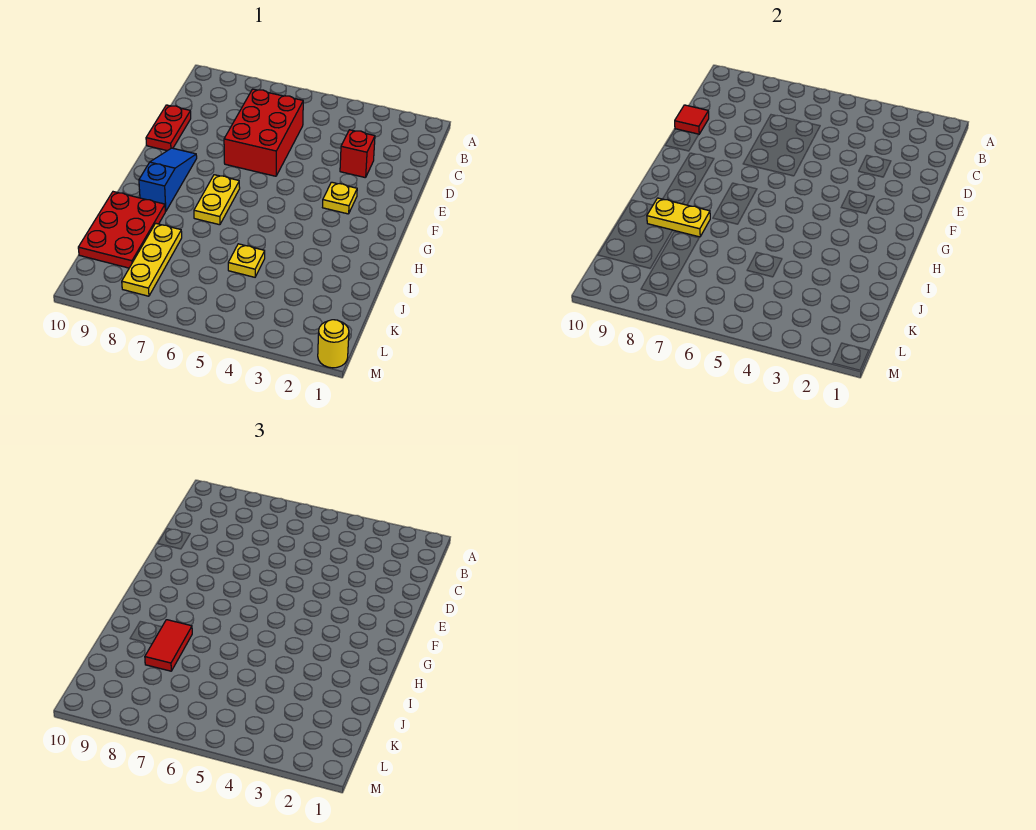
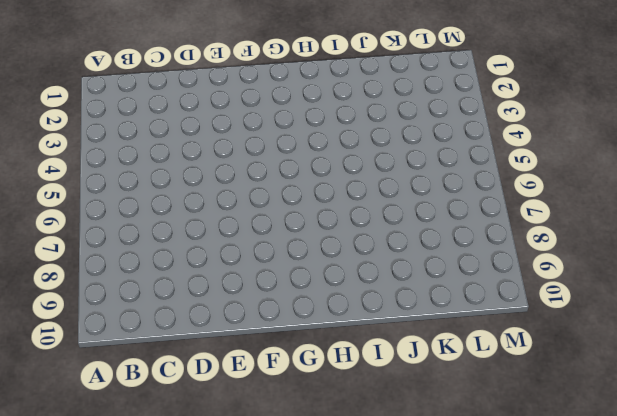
none -> red 2x3 brick [224,89,303,176]
none -> red 1x1 brick [340,130,375,178]
none -> red 1x2 plate [146,105,191,151]

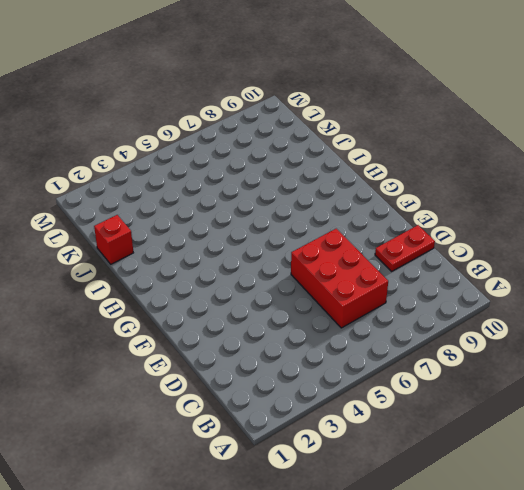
red 1x2 plate [375,225,435,271] -> red 1x2 plate turned to [146,105,191,151]
red 1x1 brick [94,215,133,264] -> red 1x1 brick moved to [340,130,375,178]
none -> yellow 1x1 plate [323,182,357,214]
none -> blue 1x3 slope [139,148,197,211]
none -> yellow 1x2 plate [194,175,240,225]

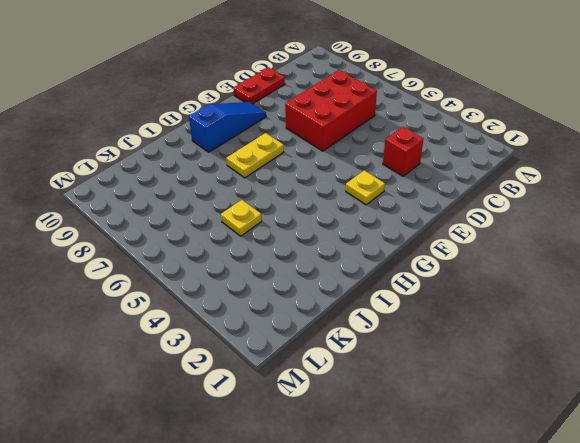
none -> red 2x3 plate [78,192,165,268]
none -> yellow 1x3 plate [122,223,182,296]
none -> yellow 1x1 round brick [318,320,349,368]

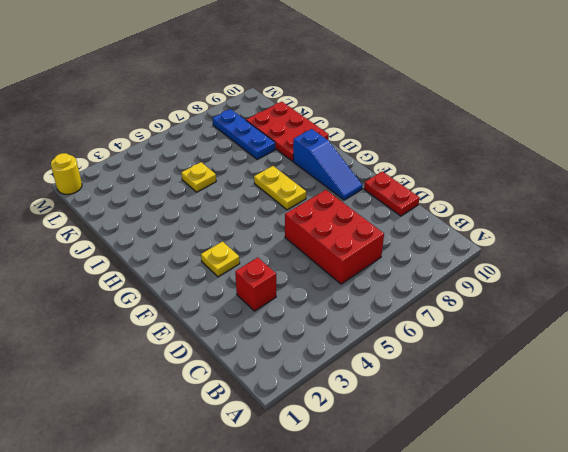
blue 1x3 plate [212,109,275,159] -> yellow 1x3 plate [122,223,182,296]
none -> red 1x1 tile [675,105,709,134]
none -> yellow 1x2 plate [647,198,710,237]
none -> red 1x2 tile [145,620,192,671]

